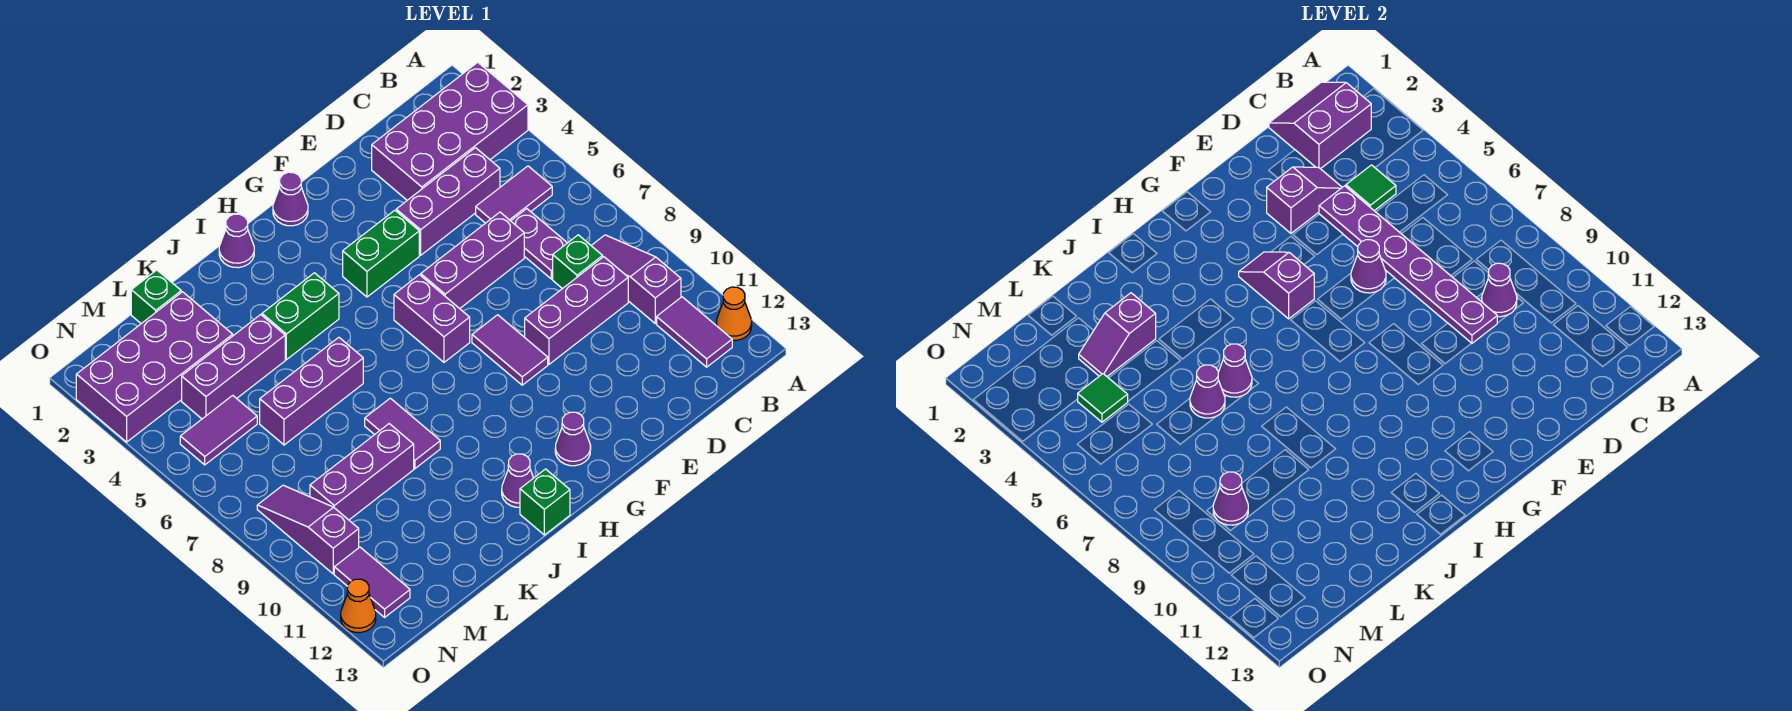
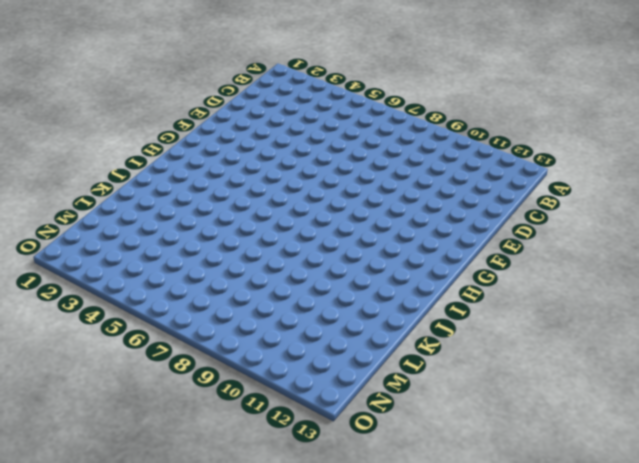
none -> purple 2x4 brick [372,62,528,200]
none -> orange 1x1 cone [717,287,752,340]
none -> purple 1x2 tile [476,166,552,223]
none -> purple 1x3 slope [591,235,681,323]

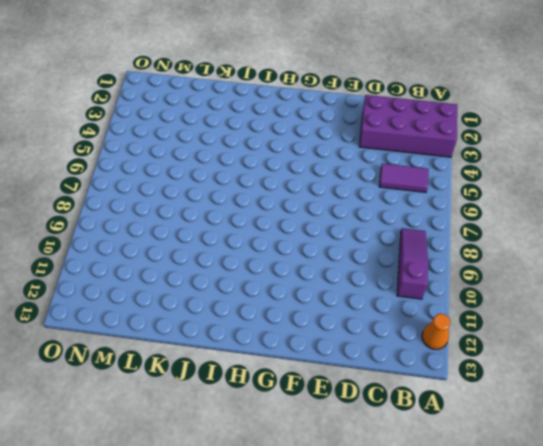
none -> purple 1x2 tile [657,297,732,367]
none -> purple 1x3 brick [396,148,500,255]
none -> purple 1x2 plate [511,209,567,279]
none -> green 1x1 brick [553,235,603,289]

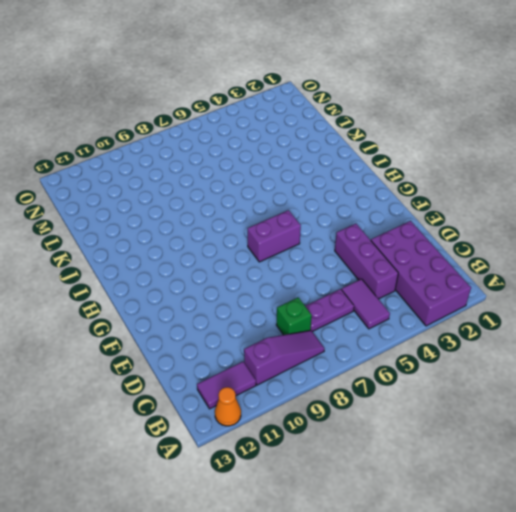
none -> purple 1x3 brick [525,257,628,364]
none -> purple 1x3 brick [421,212,524,309]
none -> green 1x2 brick [343,210,419,297]
none -> purple 1x2 tile [472,315,548,385]

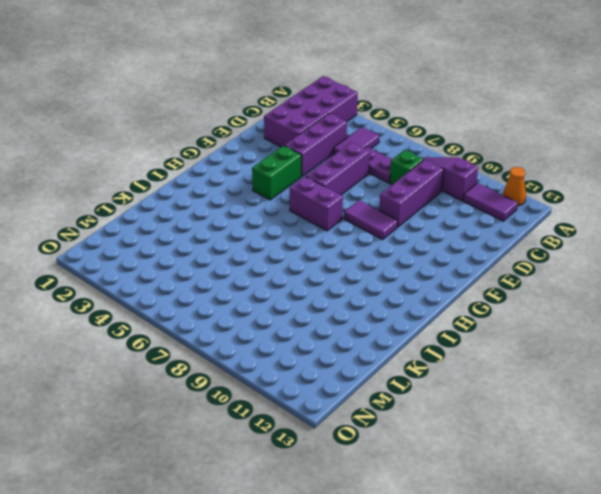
none -> purple 1x1 cone [273,172,308,226]
none -> purple 1x1 cone [555,412,591,466]
none -> purple 1x1 cone [219,214,254,268]
none -> green 1x2 brick [262,273,339,360]

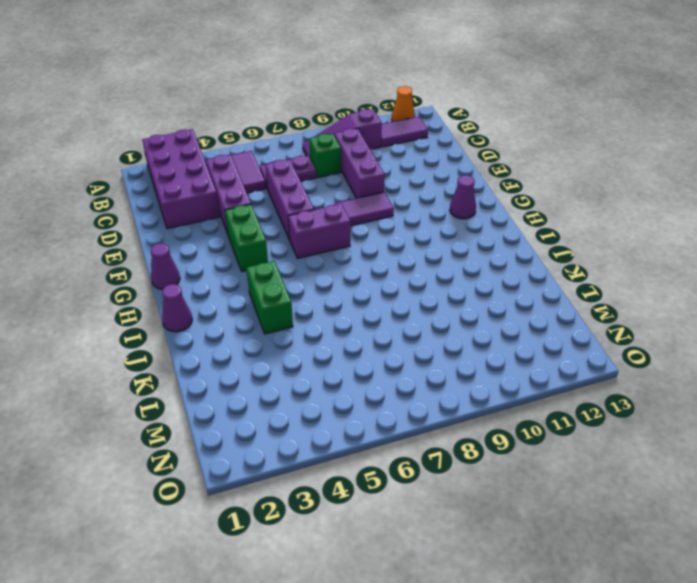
none -> purple 1x1 cone [502,454,533,507]
none -> green 1x1 brick [520,469,570,535]
none -> purple 1x3 brick [260,337,363,445]
none -> purple 1x2 tile [365,398,440,469]

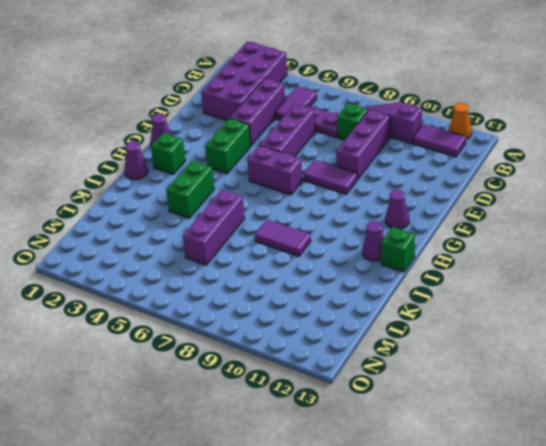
green 1x1 brick [151,133,185,174] -> green 1x1 brick moved to [131,270,181,324]
none -> purple 1x3 brick [182,315,285,419]
none -> purple 1x3 brick [310,424,414,520]
none -> purple 2x4 brick [76,292,233,442]
none -> purple 1x2 tile [180,395,257,465]

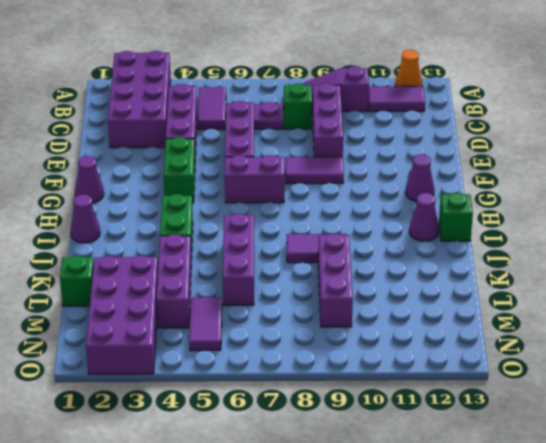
none -> purple 1x3 slope [257,485,359,574]
none -> purple 1x2 tile [334,547,410,617]
none -> orange 1x1 cone [341,579,376,633]
none -> purple 2x2 slope [1269,82,1371,169]

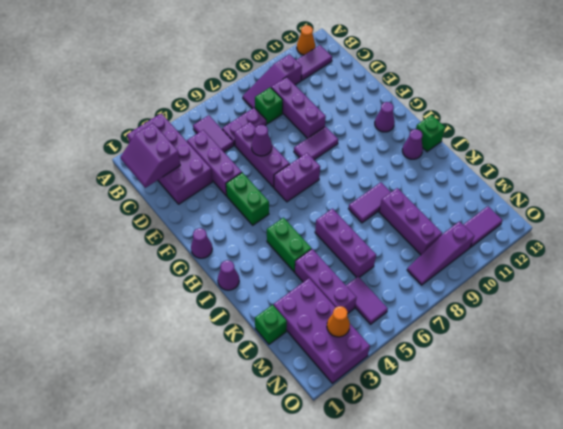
orange 1x1 cone [327,306,350,337] -> orange 1x1 cone moved to [341,579,376,633]
none -> green 1x1 tile [1346,165,1396,211]
none -> purple 1x1 cone [1482,263,1517,317]
none -> purple 1x2 slope [1267,167,1342,233]
none -> purple 1x6 plate [1319,186,1497,343]

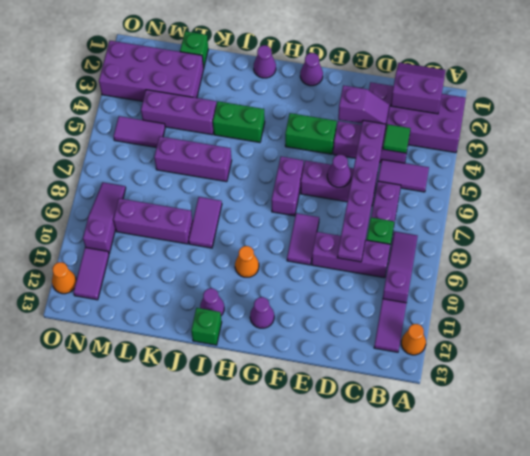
orange 1x1 cone [235,246,259,277] -> none
none -> purple 1x1 cone [1482,263,1517,317]
none -> purple 1x2 slope [1239,252,1314,319]
none -> purple 1x1 cone [1218,344,1252,397]
none -> purple 1x2 slope [1079,293,1156,376]

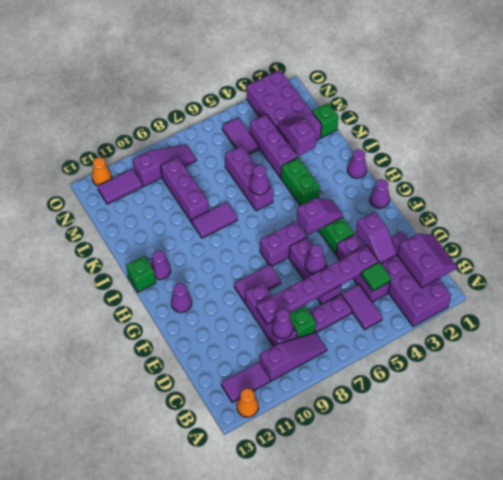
none -> purple 1x1 cone [1190,365,1225,418]
none -> green 1x1 tile [1078,374,1128,422]
none -> purple 1x1 cone [1213,472,1248,525]

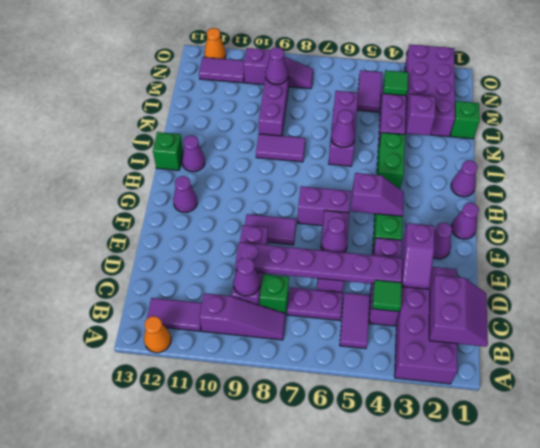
purple 1x1 cone [433,222,452,259] -> purple 1x1 cone moved to [1190,365,1225,418]

